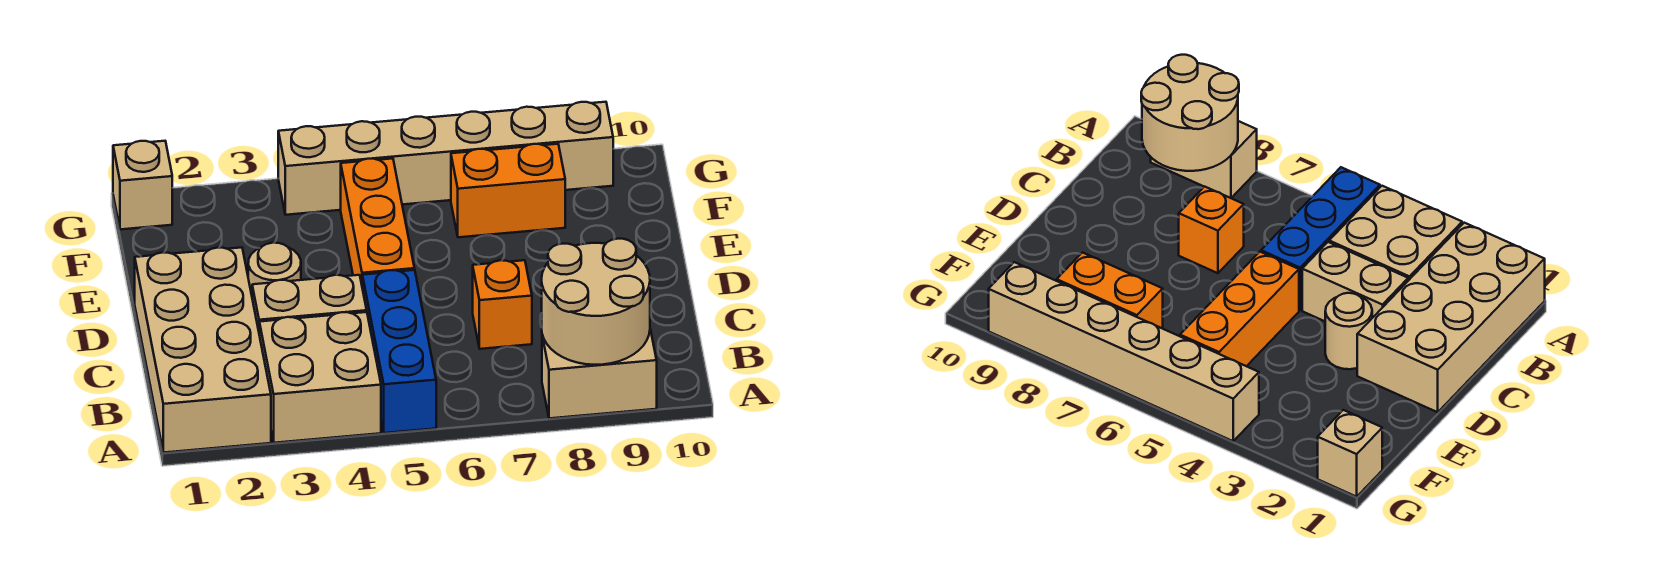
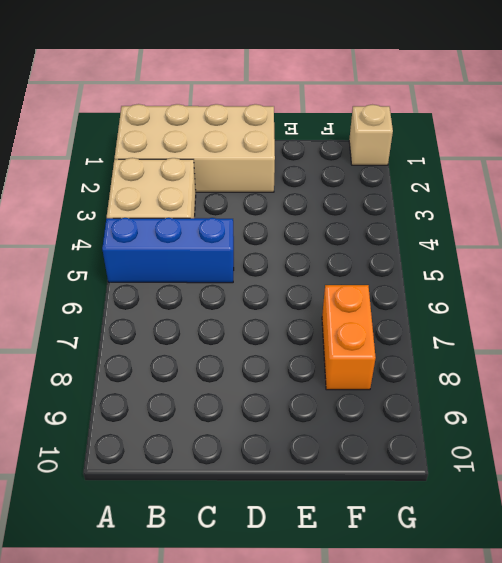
none -> tan 1x2 brick [542,329,657,418]
none -> tan 1x2 brick [252,275,367,331]
none -> orange 1x1 brick [473,260,532,349]

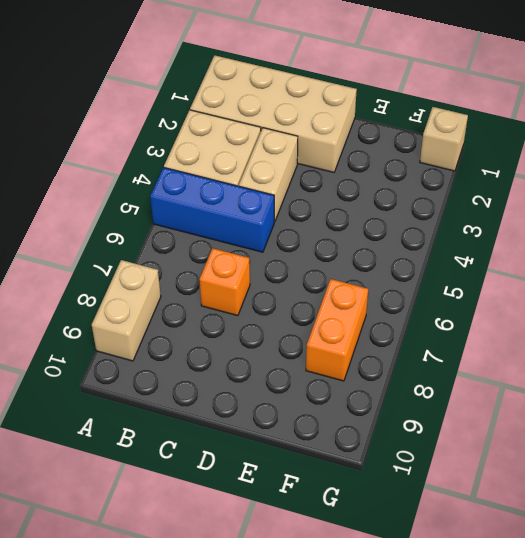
none -> tan 1x1 round brick [248,243,301,295]
none -> orange 1x3 brick [341,158,415,284]
none -> tan 1x6 brick [278,102,613,215]

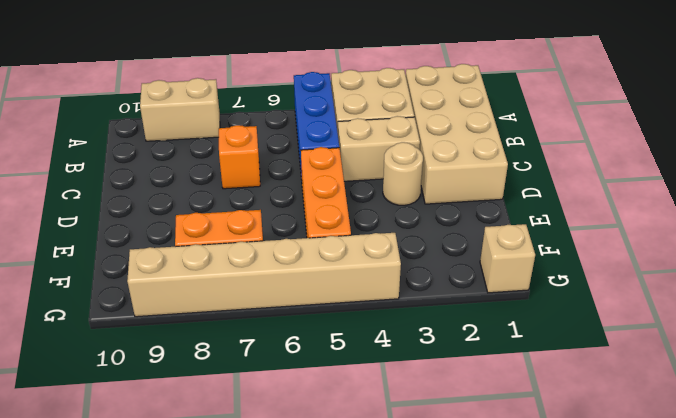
none -> tan 2x2 round brick [542,239,650,365]

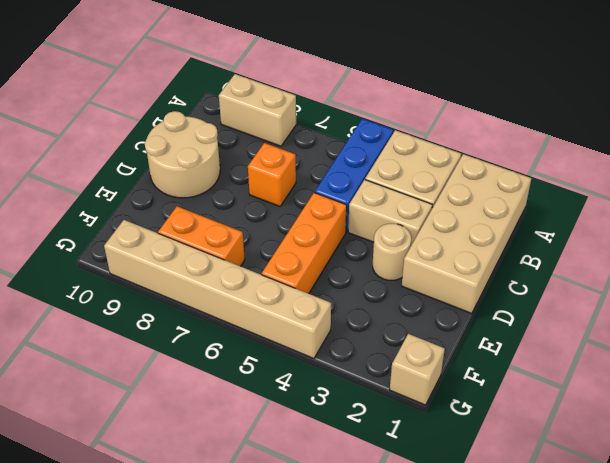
tan 2x2 round brick [145,111,220,198] -> tan 2x2 round brick moved to [542,239,650,365]

